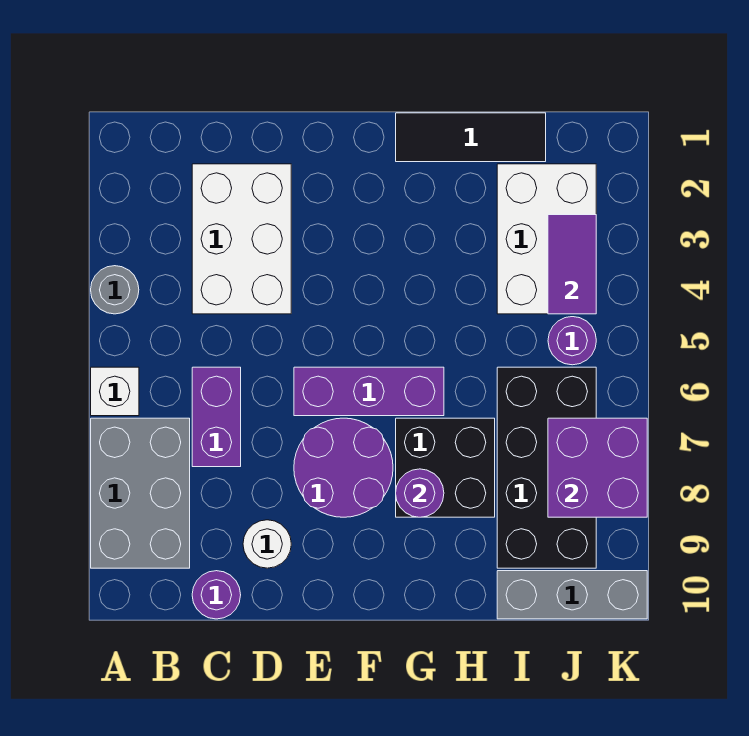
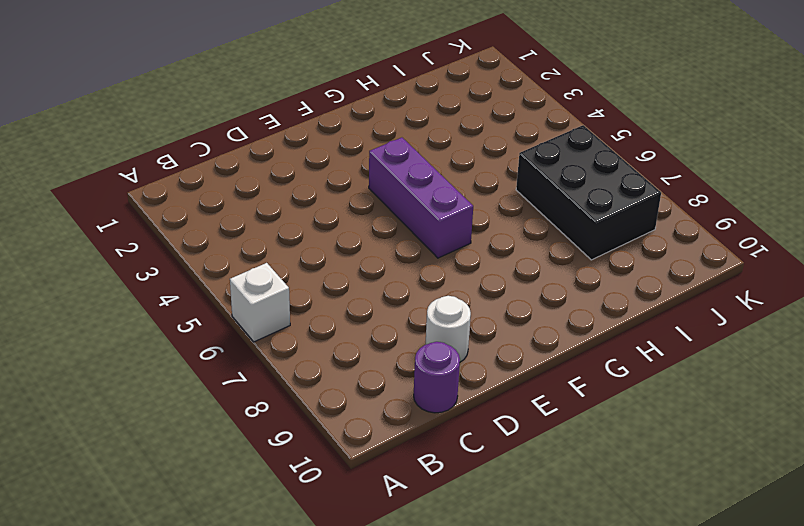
purple 1x3 brick [369,138,473,258] -> purple 1x3 brick turned to [294,367,444,416]
black 2x3 brick [516,125,661,260] -> black 2x4 brick [497,367,596,568]
none -> grey 1x1 round brick [91,266,139,314]
none -> grey 2x3 brick [91,418,190,568]
none -> white 2x3 brick [192,164,291,314]

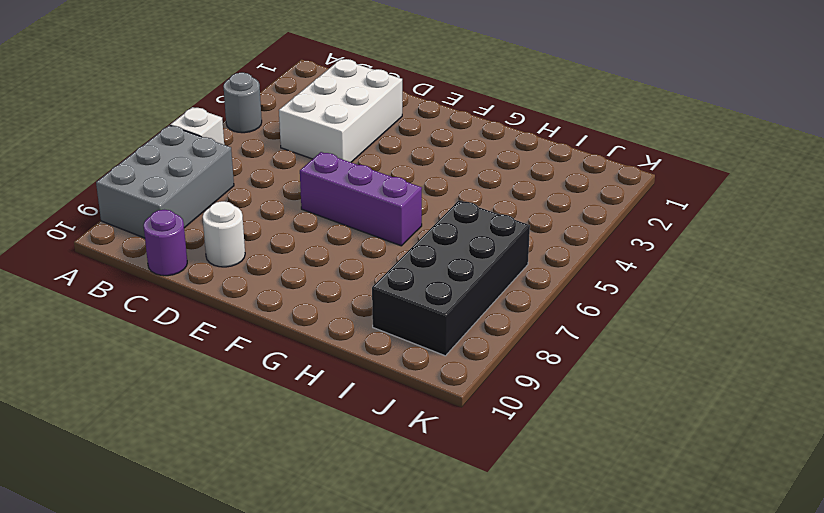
none -> purple 1x2 brick [192,367,241,467]
none -> purple 2x2 round brick [294,418,393,517]
none -> black 1x3 tile [396,113,546,162]

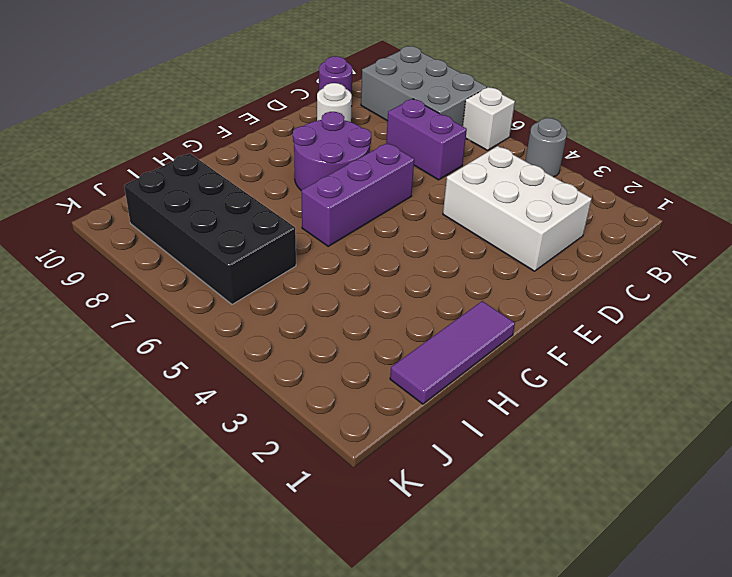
purple 1x3 tile [390,301,515,404] -> black 1x3 tile [396,113,546,162]
none -> black 2x2 brick [396,418,495,517]
none -> white 2x3 brick [497,164,596,314]
none -> grey 1x3 brick [497,571,647,619]

